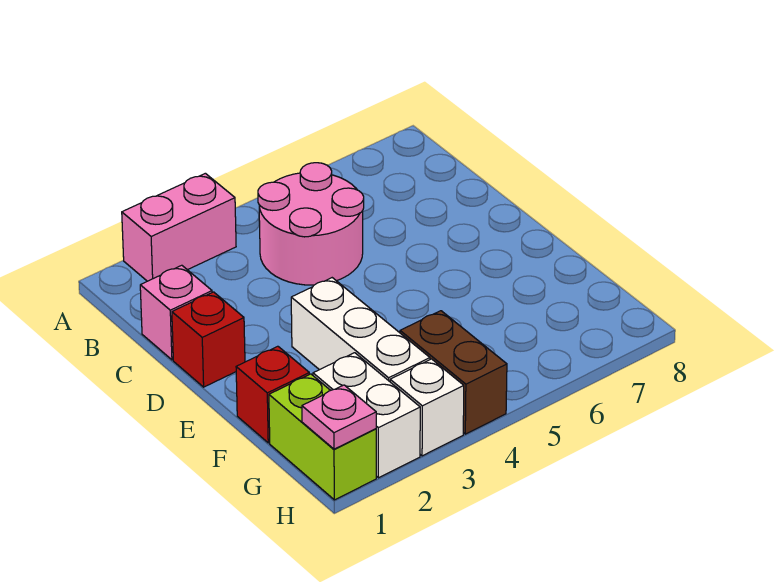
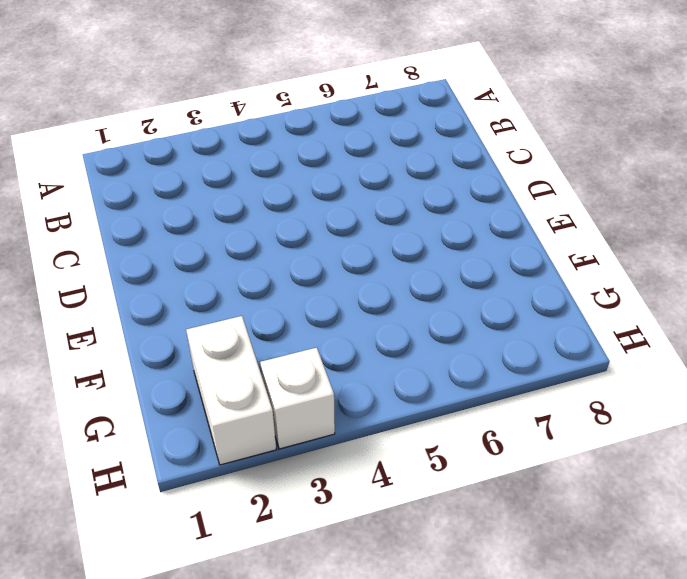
none -> pink 1x2 brick [122,173,236,281]
none -> pink 2x2 round brick [258,163,364,285]

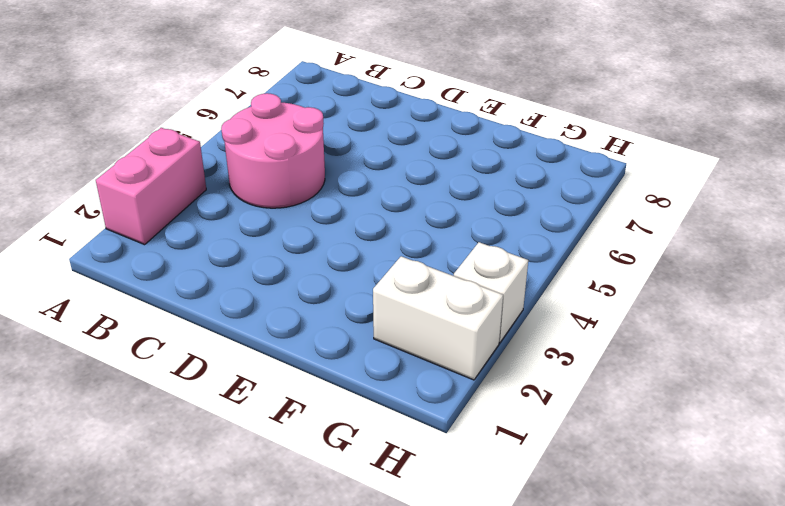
none -> pink 1x1 brick [140,265,212,360]
none -> red 1x1 brick [172,292,245,387]

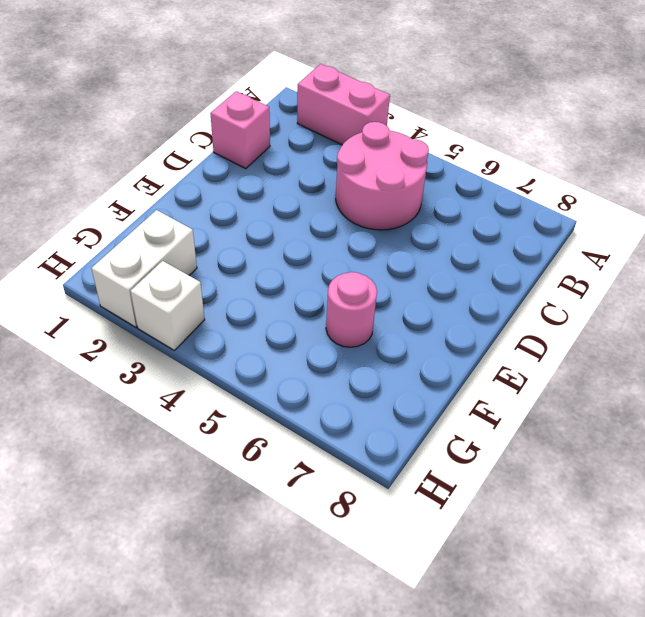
pink 1x1 round brick [326,272,377,347] -> none
none -> red 1x1 brick [172,292,245,387]
none -> white 1x3 brick [291,278,430,381]

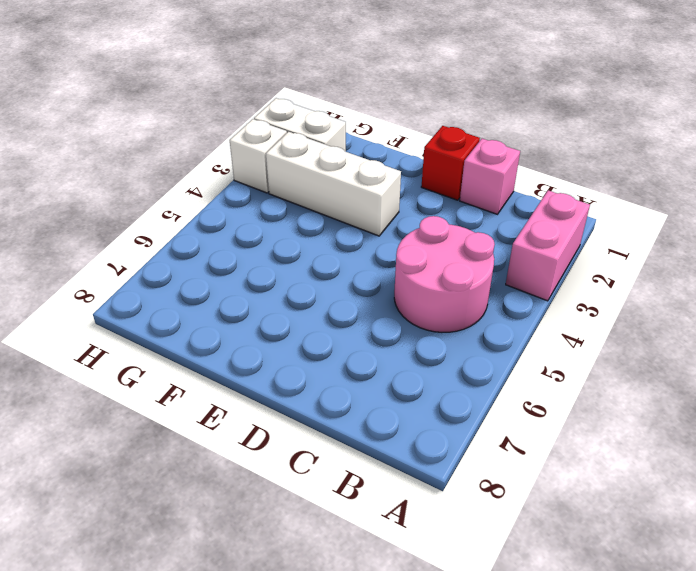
none -> red 1x1 brick [236,346,309,443]
none -> lime 1x2 brick [269,374,376,500]

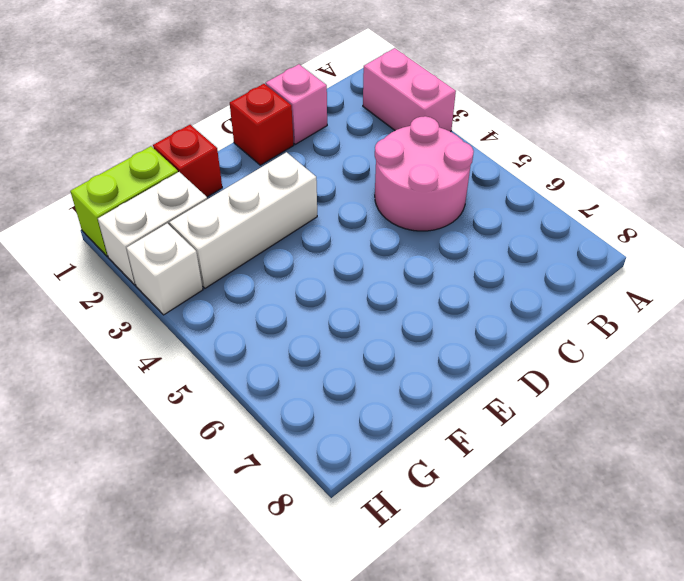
none -> brown 1x2 brick [400,311,507,434]
none -> pink 1x1 plate [302,385,376,449]

